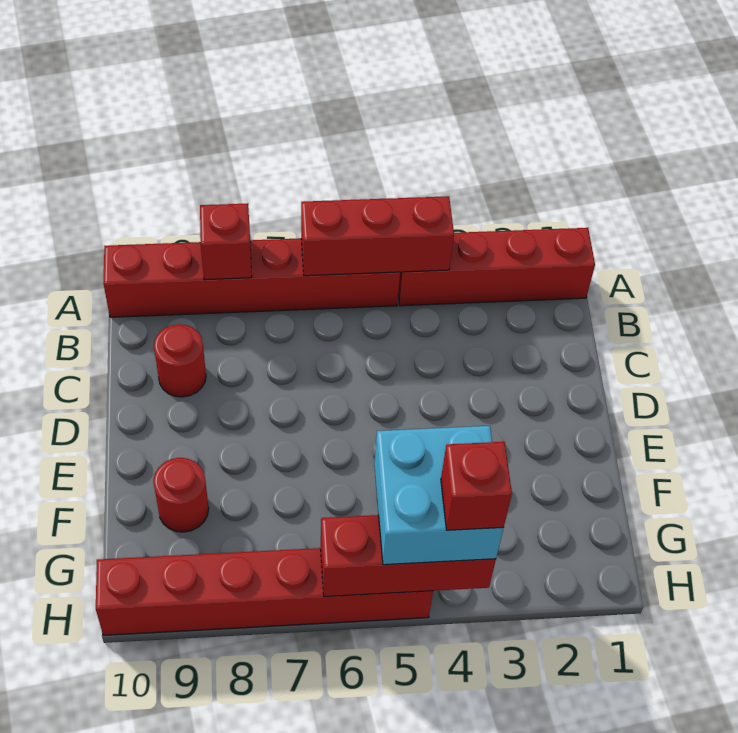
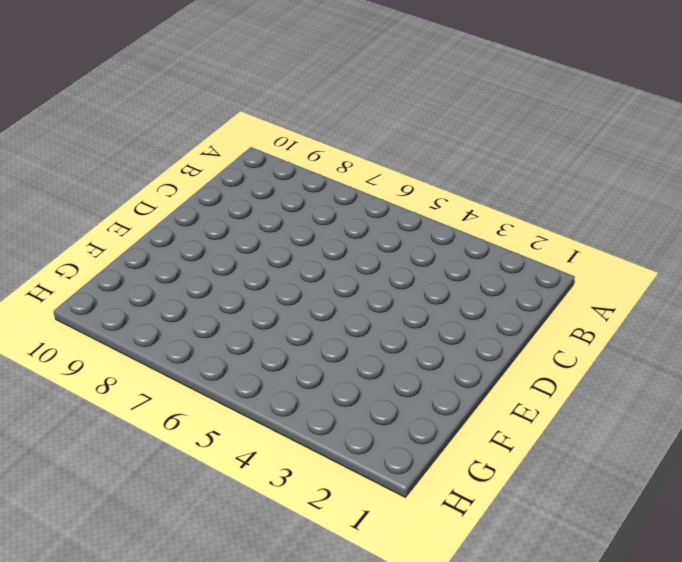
none -> red 1x4 brick [398,228,595,306]
none -> red 1x6 brick [103,238,400,317]

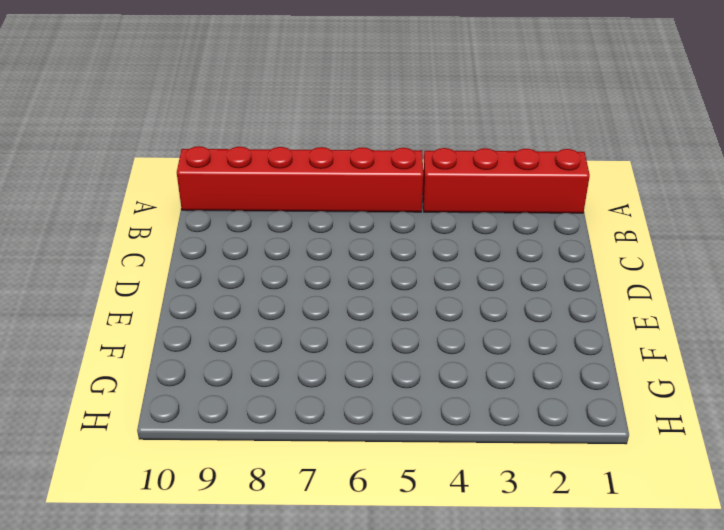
none -> red 1x1 round brick [154,324,206,397]
none -> red 1x1 round brick [153,458,209,532]

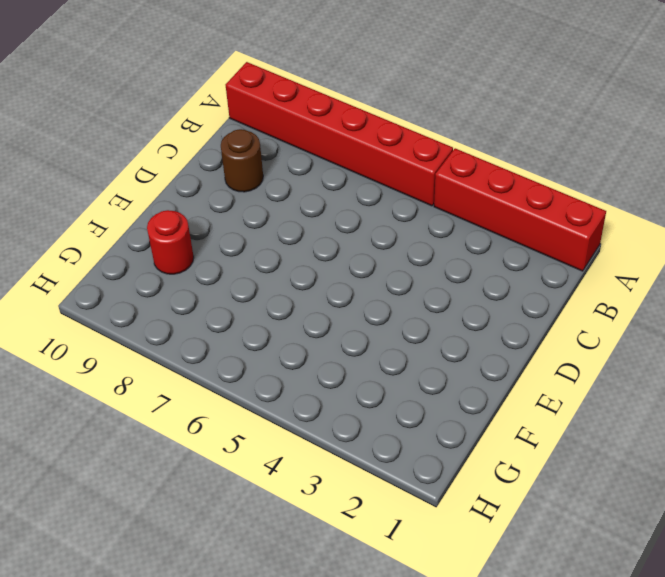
brown 1x1 round brick [221,129,263,192] -> red 1x1 round brick [154,324,206,397]
none -> red 1x6 brick [96,548,433,635]
none -> red 1x3 brick [301,196,454,276]

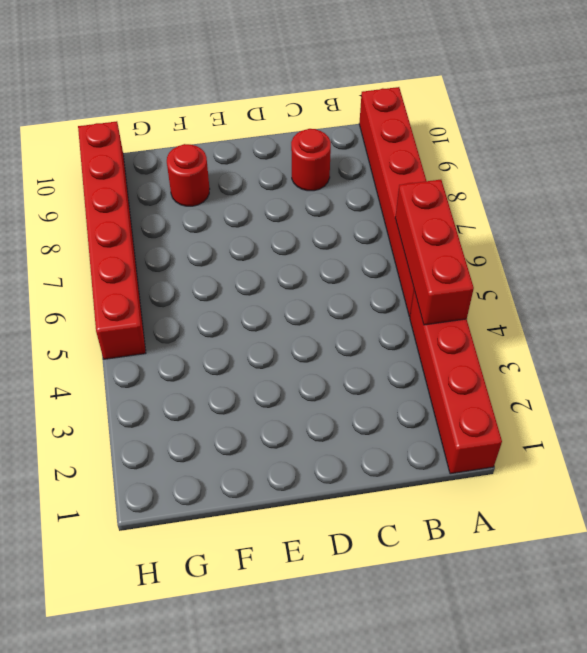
none -> red 1x1 brick [200,203,252,280]
none -> red 1x3 brick [321,515,496,597]

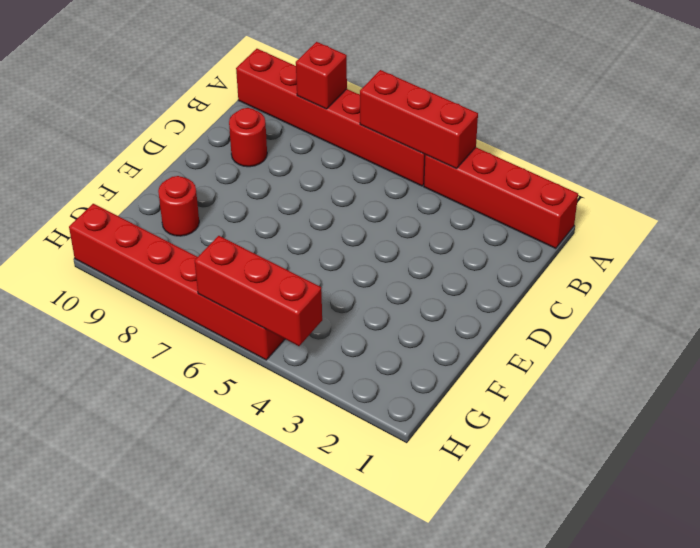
none -> cyan 2x2 brick [374,426,503,565]
none -> red 1x1 brick [441,442,512,530]

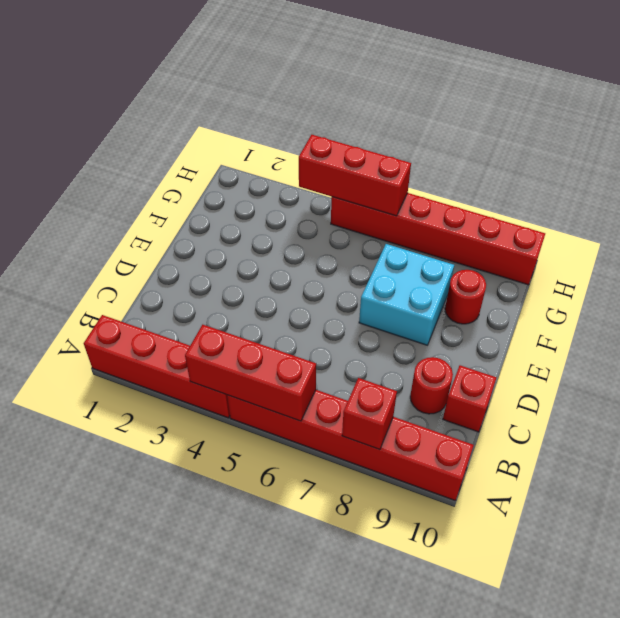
red 1x1 brick [443,365,496,432] -> red 1x1 brick moved to [441,442,512,530]
cyan 2x2 brick [359,244,454,345] -> cyan 2x2 brick moved to [374,426,503,565]

